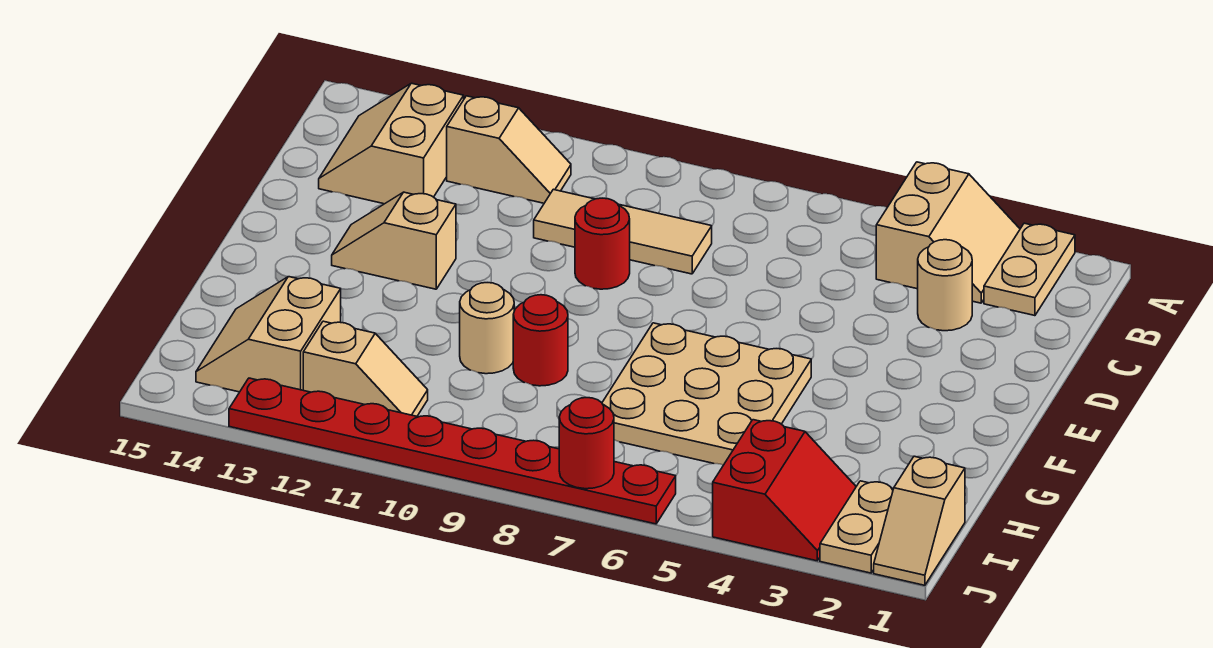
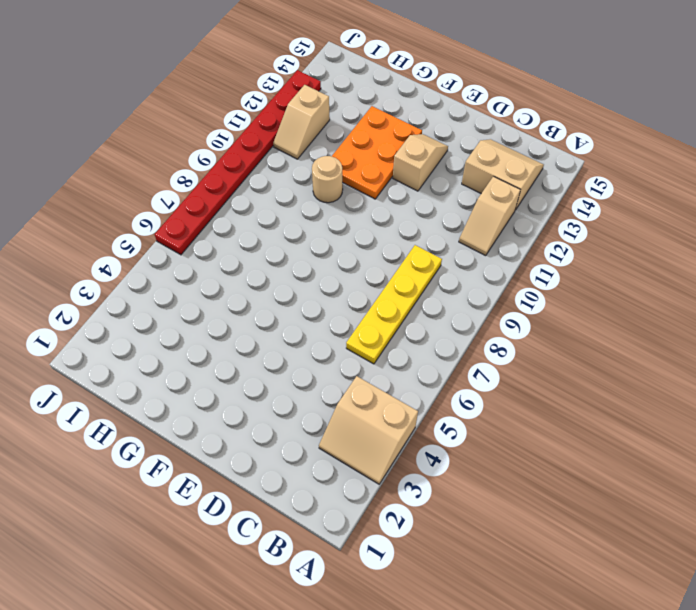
yellow 1x4 plate [346,245,442,364] -> tan 1x3 tile [534,189,712,274]
orange 2x3 plate [332,106,422,199] -> none
none -> tan 1x2 plate [984,223,1075,316]
none -> tan 1x1 round brick [918,240,972,331]
none -> red 1x1 round brick [575,198,630,289]

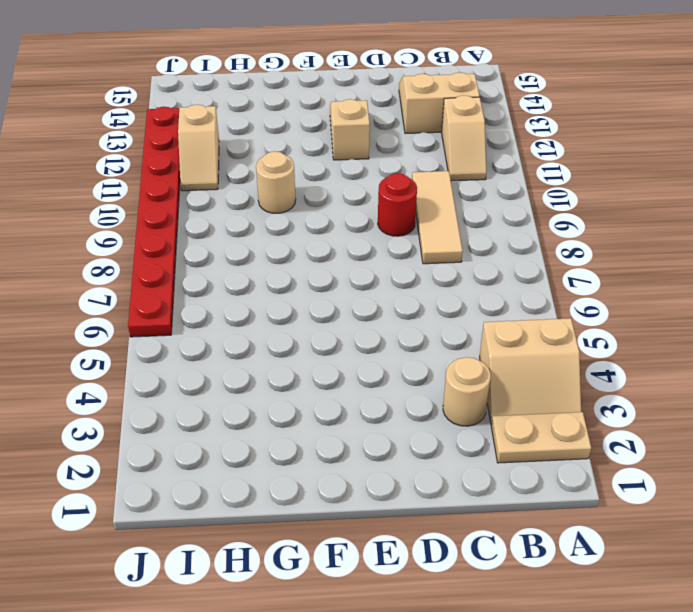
none -> tan 3x3 plate [602,323,811,465]
none -> red 1x1 round brick [513,295,568,386]
none -> tan 2x2 slope [196,277,341,392]

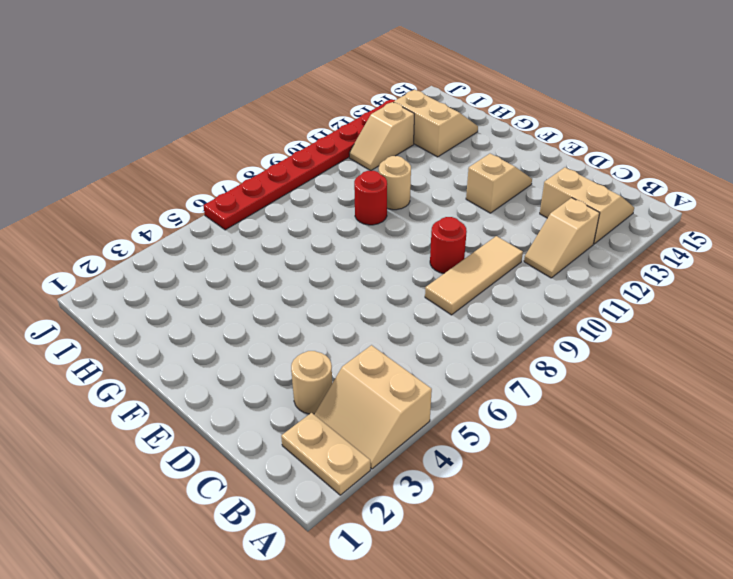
none -> tan 3x3 plate [602,323,811,465]
none -> tan 1x2 slope [874,456,965,585]
none -> tan 1x2 plate [820,481,894,573]

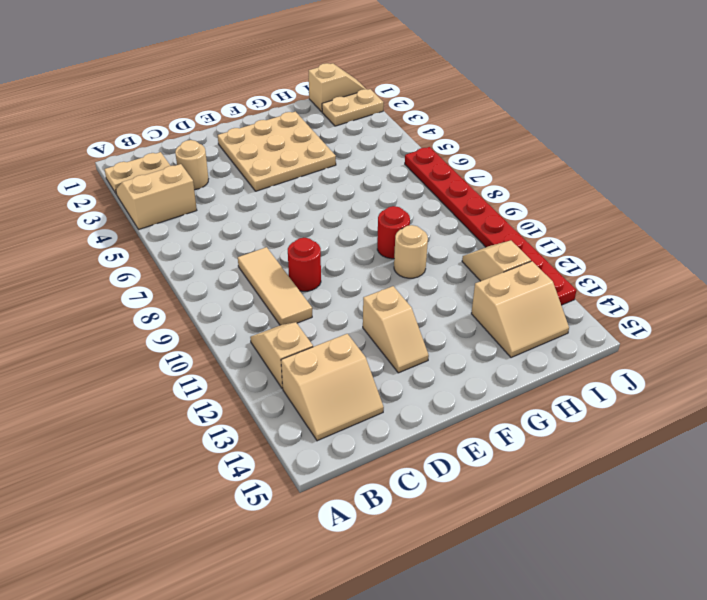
tan 3x3 plate [218,112,336,191] -> tan 3x3 plate moved to [602,323,811,465]
none -> red 2x2 slope [713,420,856,561]
none -> red 1x1 round brick [559,398,614,489]

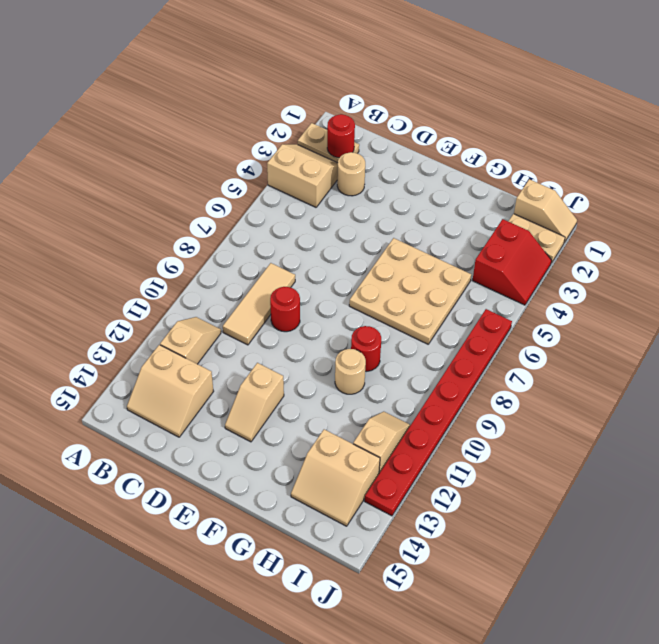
red 1x1 round brick [327,114,355,158] -> red 1x1 round brick moved to [559,398,614,489]
red 2x2 slope [473,219,552,305] -> red 2x2 slope turned to [713,420,856,561]

